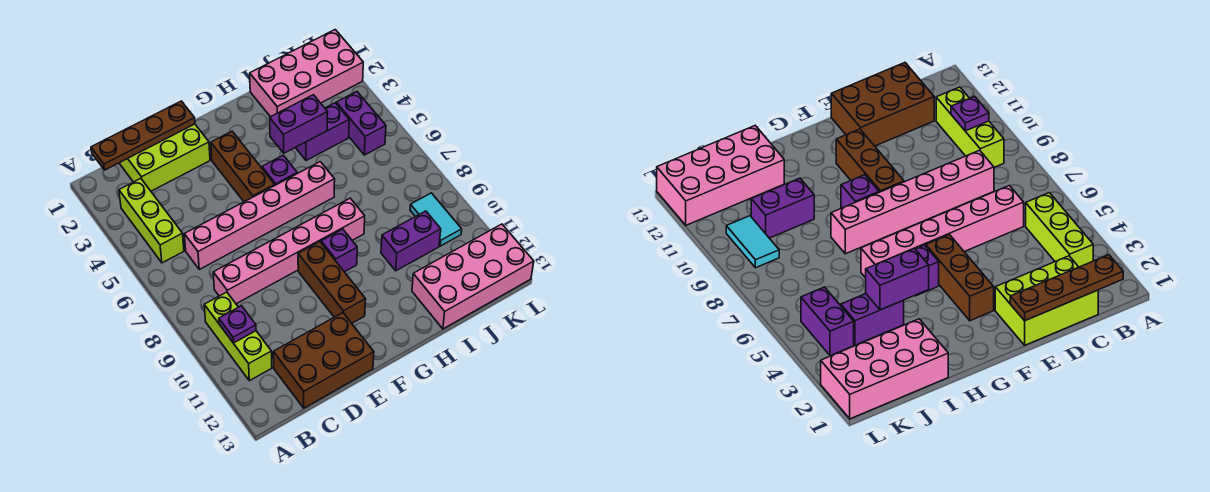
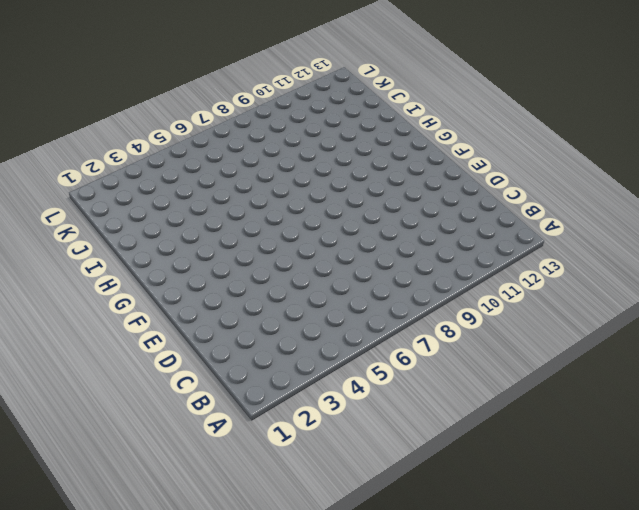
none -> lime 1x3 brick [119,179,184,263]
none -> lime 1x3 brick [204,292,272,381]
none -> lime 2x3 brick [119,124,210,191]

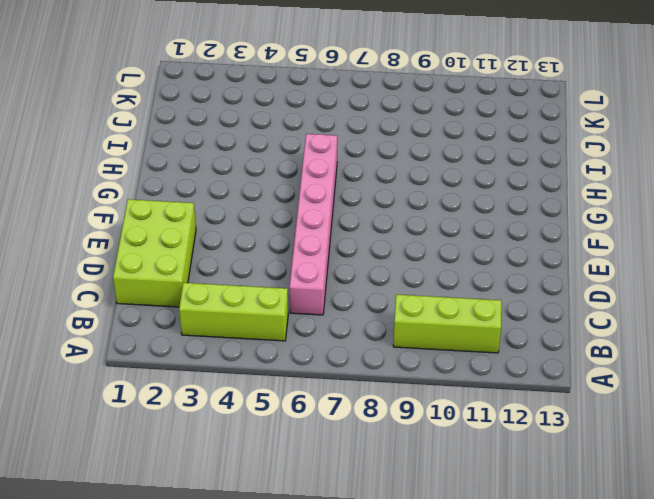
none -> pink 1x6 brick [213,198,365,304]
none -> brown 2x3 brick [273,313,374,408]
none -> brown 1x3 brick [211,131,275,202]

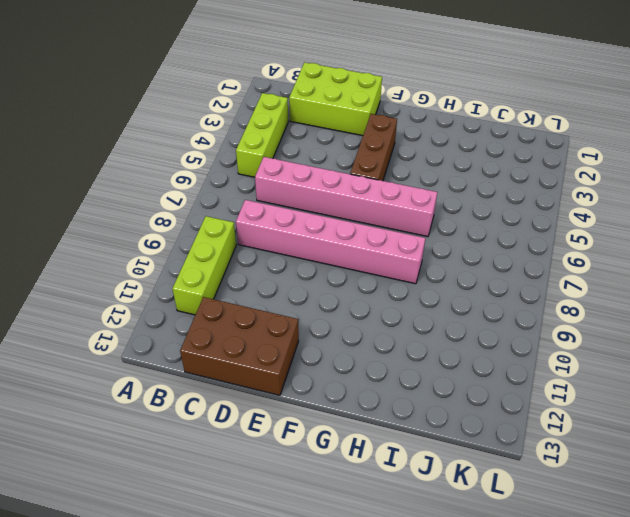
none -> brown 1x3 brick [298,242,366,323]
none -> purple 1x1 brick [262,155,297,185]
none -> purple 1x1 brick [321,229,357,272]

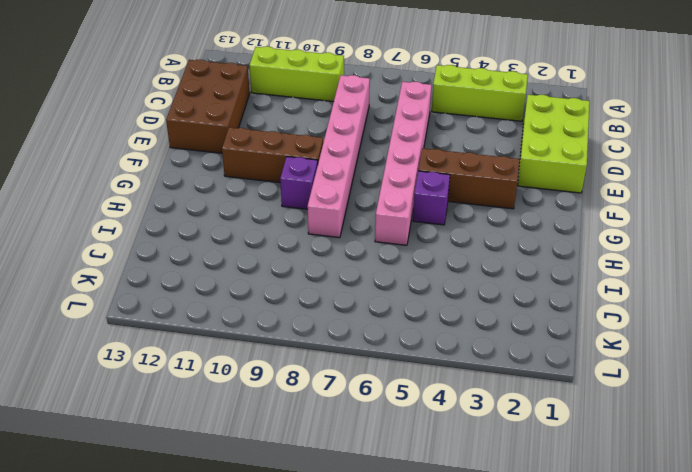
none -> pink 2x4 brick [250,30,363,117]
none -> purple 1x2 brick [296,103,349,161]
none -> purple 1x2 brick [381,211,441,271]

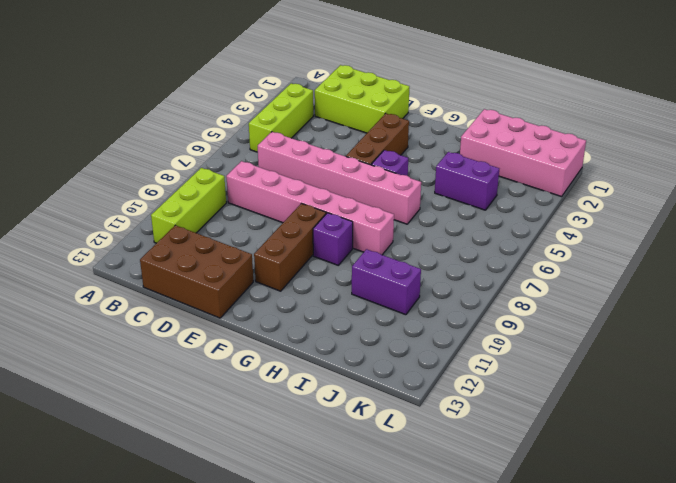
none -> pink 2x4 brick [412,224,534,329]
none -> purple 1x2 brick [336,92,386,155]
none -> cyan 1x2 tile [410,193,462,246]

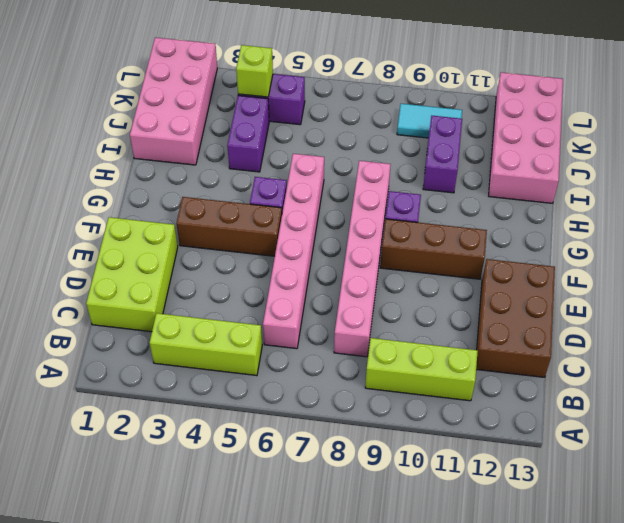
lime 1x1 brick [236,45,273,97] -> none
none -> brown 1x4 plate [91,101,195,170]
none -> purple 1x1 plate [219,306,256,343]
none -> purple 1x2 brick [270,95,328,153]

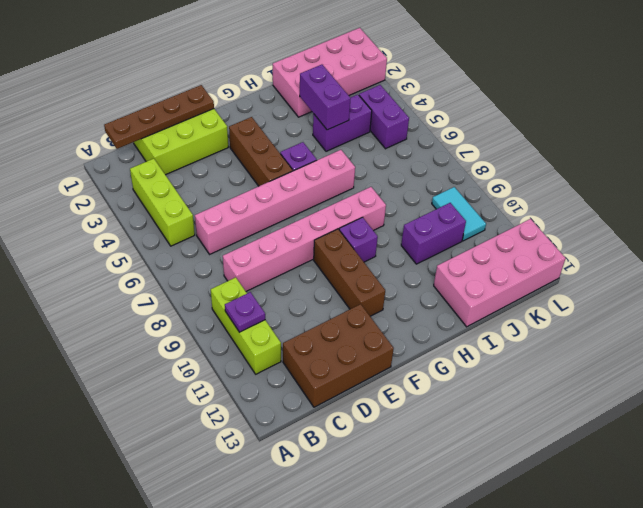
purple 1x2 brick [300,65,351,130] -> purple 1x2 brick turned to [270,95,328,153]

